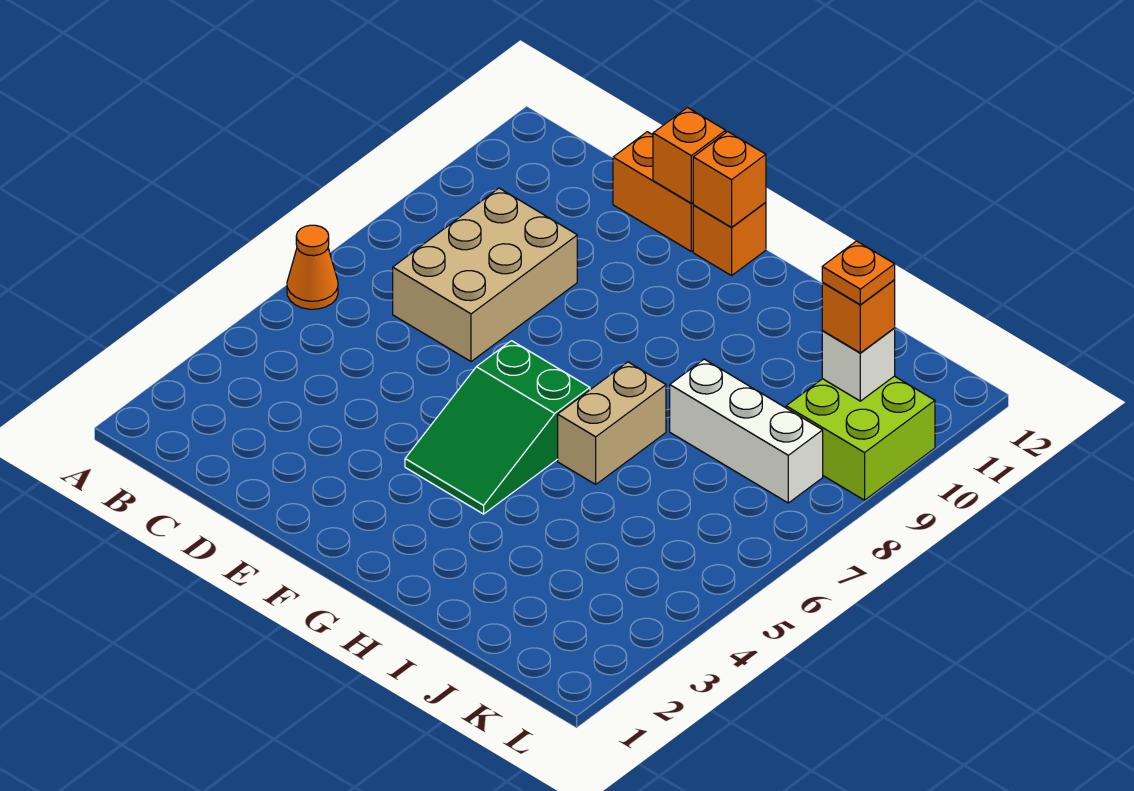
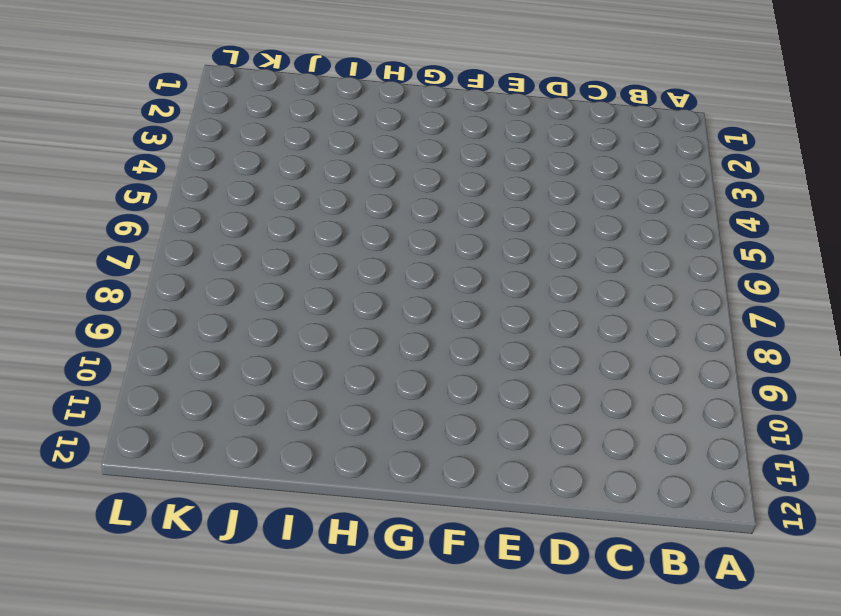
none -> orange 1x1 cone [287,225,338,309]
none -> tan 2x3 brick [393,188,577,362]
none -> orange 1x2 brick [613,132,693,251]

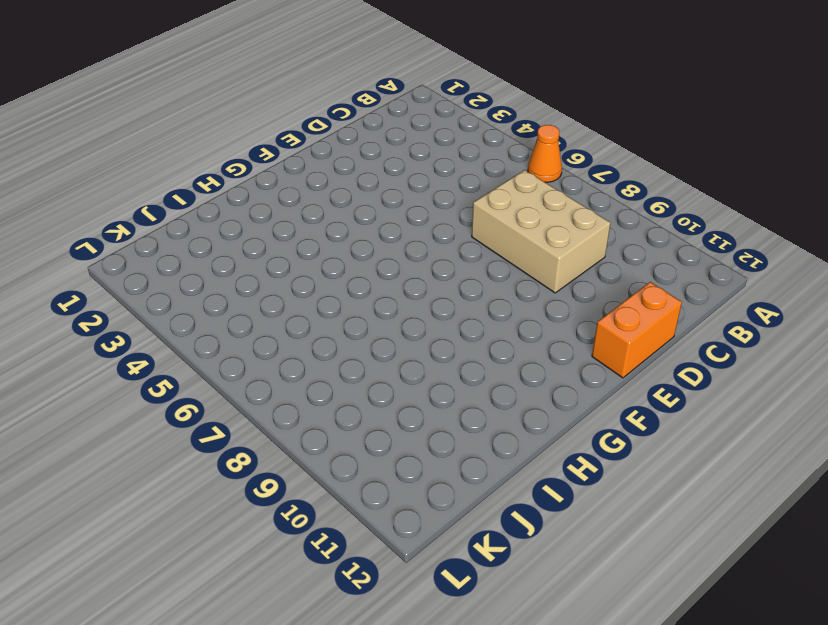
none -> green 2x3 slope [405,341,590,514]
none -> orange 1x1 brick [693,203,766,276]
none -> tan 1x2 brick [558,362,666,484]

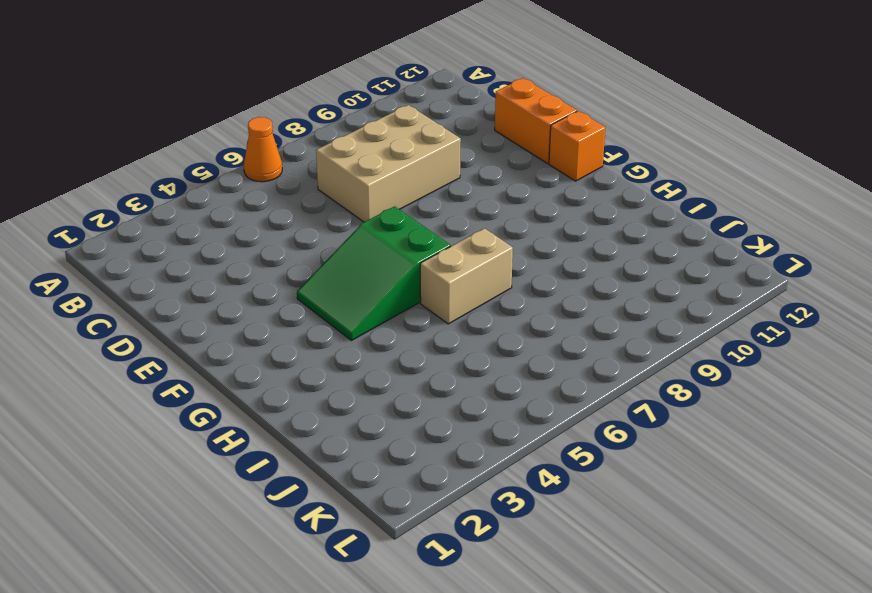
none -> white 1x3 brick [670,359,823,503]
none -> lime 2x2 brick [786,376,935,500]
none -> orange 1x1 brick [653,108,726,203]

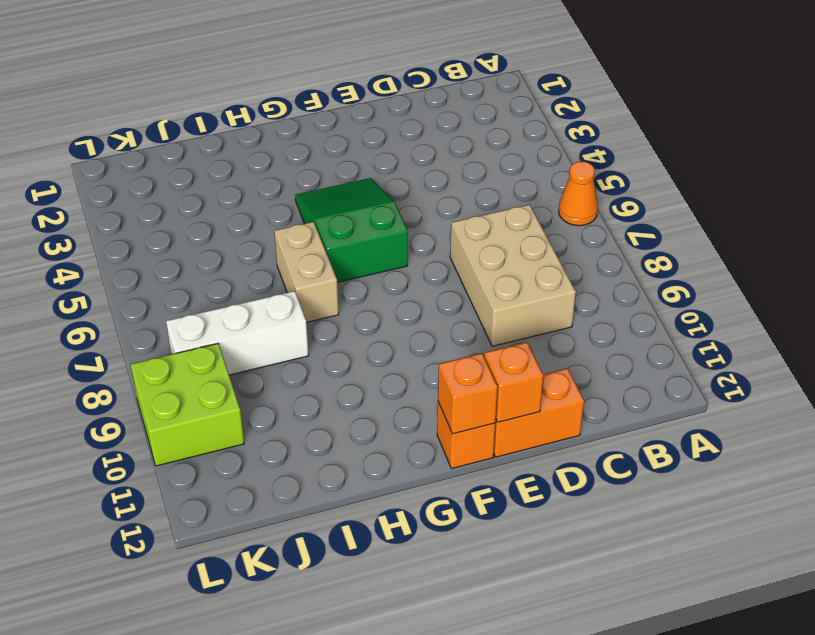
none -> white 1x1 brick [822,328,895,401]
none -> orange 1x1 brick [822,280,895,353]
none -> orange 1x1 plate [822,241,895,305]

